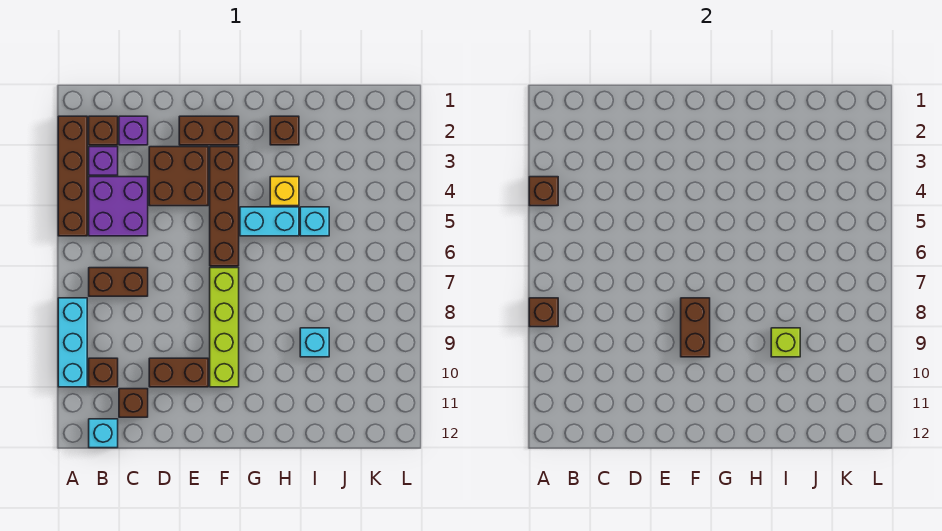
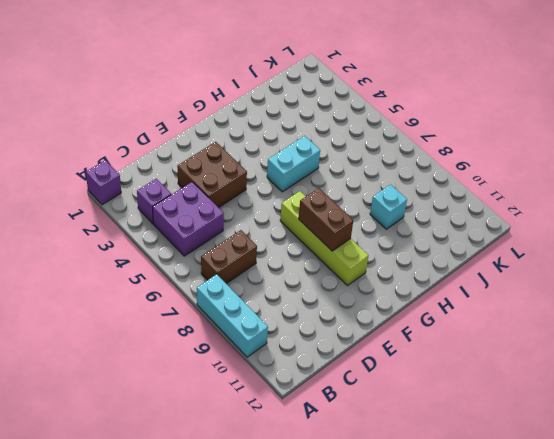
purple 1x1 brick [86,160,121,205] -> purple 1x1 brick moved to [119,116,148,145]
none -> brown 1x4 brick [58,116,87,236]
none -> brown 1x1 brick [89,116,118,145]
none -> brown 1x1 brick [89,358,118,387]

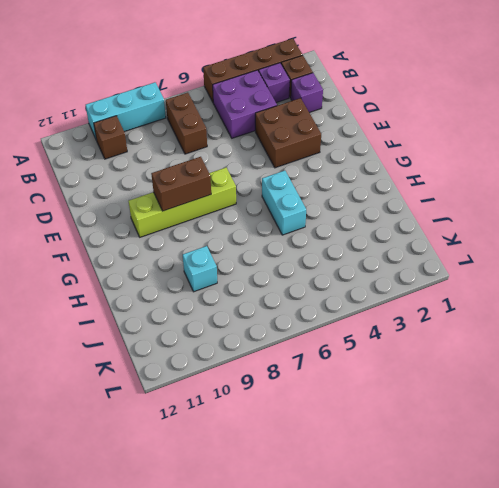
none -> cyan 1x1 brick [89,419,118,448]
none -> brown 1x1 brick [119,389,148,417]
none -> brown 1x2 brick [149,358,208,387]

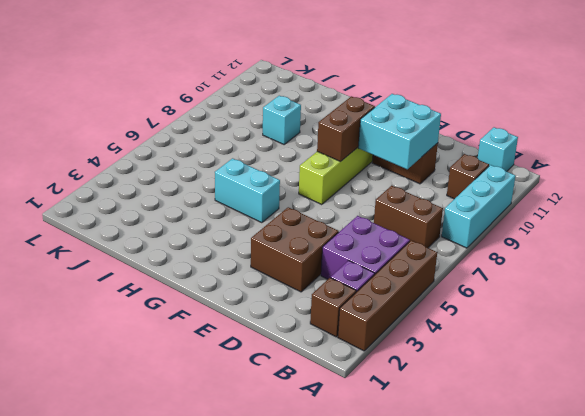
cyan 2x2 brick [358,94,441,169] -> none
none -> purple 1x1 brick [119,116,148,145]
none -> brown 1x1 brick [119,389,148,417]
none -> brown 1x2 brick [179,116,239,145]

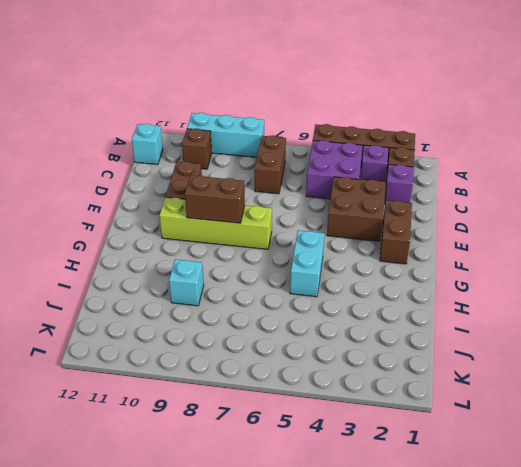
none -> brown 1x1 brick [119,389,148,417]
none -> brown 1x4 brick [210,147,239,266]
none -> brown 1x1 brick [270,116,299,145]

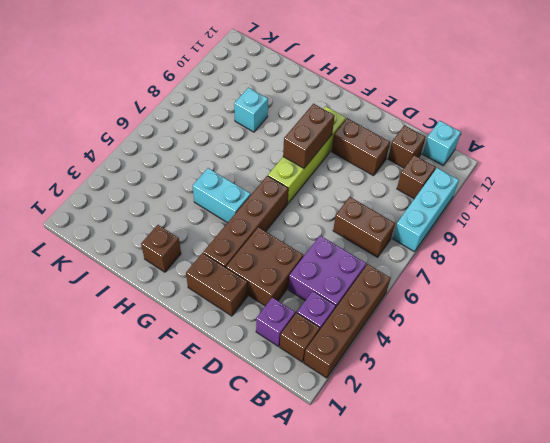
none -> yellow 1x1 brick [270,177,299,206]
none -> cyan 1x1 brick [300,207,329,236]
none -> brown 1x1 brick [529,177,558,206]

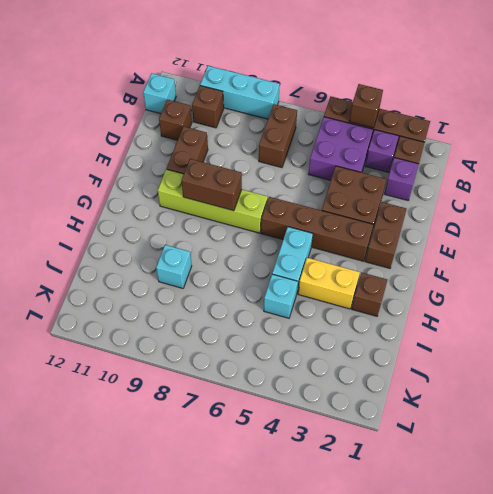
yellow 1x2 brick [298,258,360,309] -> yellow 1x1 brick [270,177,299,206]
none -> brown 1x1 brick [529,298,558,327]
none -> lime 1x1 brick [771,328,800,357]

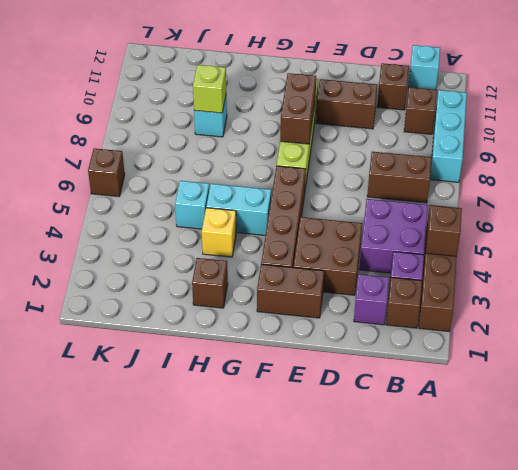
brown 1x1 brick [88,148,125,197] -> brown 1x1 brick moved to [529,298,558,327]

